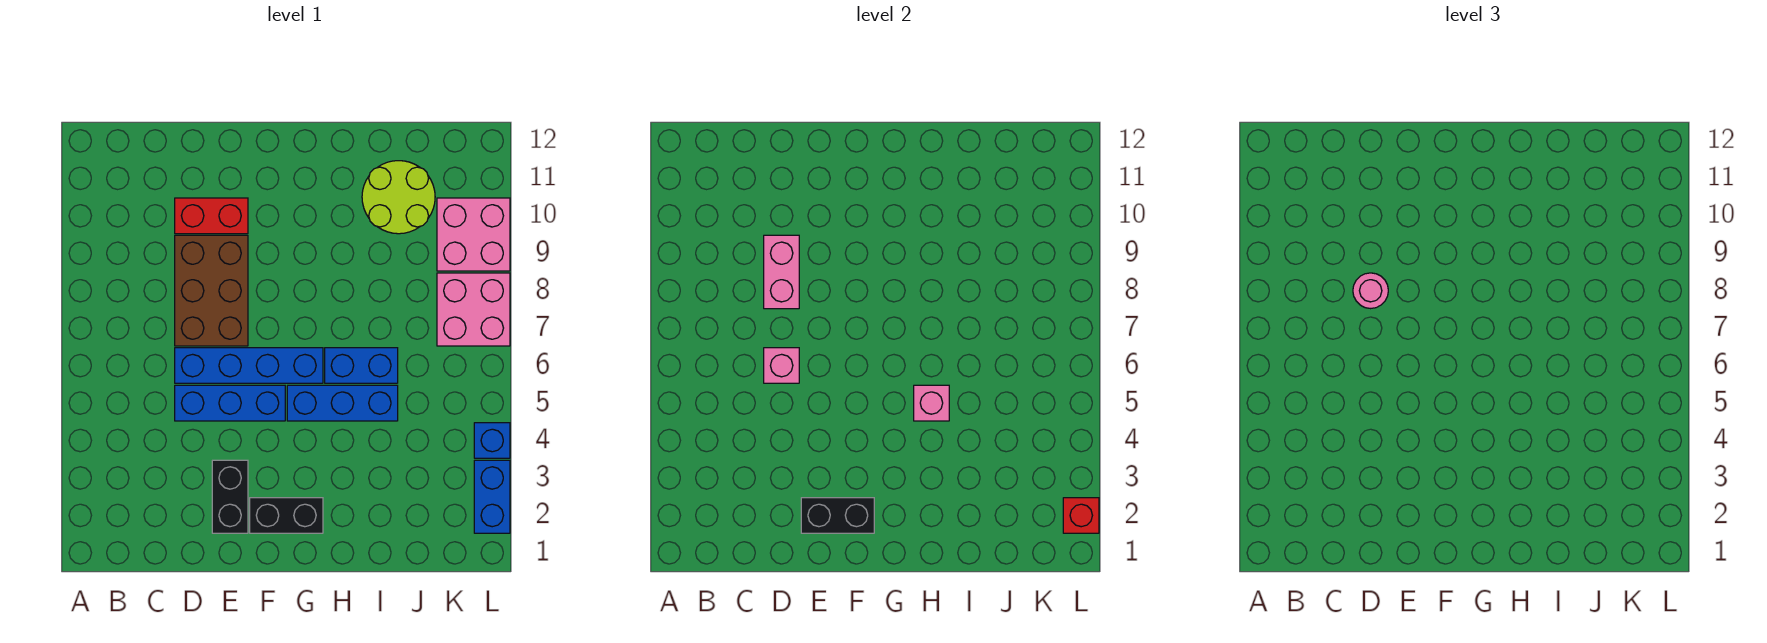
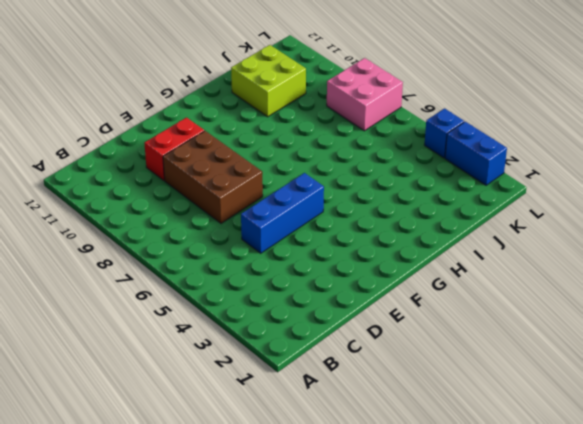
lime 2x2 brick [231,45,306,117] -> lime 2x2 round brick [362,161,435,234]
none -> blue 1x4 brick [175,348,323,383]
none -> black 1x2 brick [212,460,248,533]
none -> black 1x2 brick [250,498,323,533]

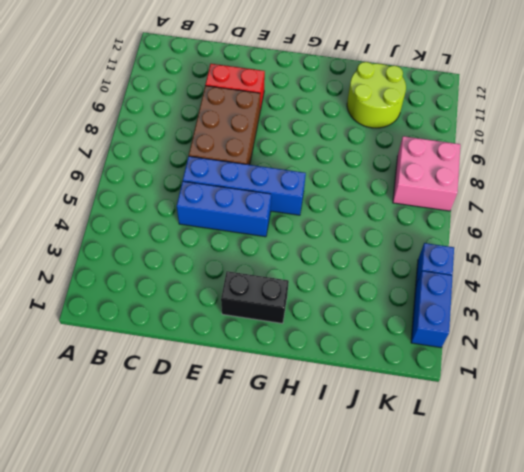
none -> black 1x2 brick [212,460,248,533]
none -> blue 1x3 brick [287,385,398,421]
none -> blue 1x2 brick [325,348,398,383]

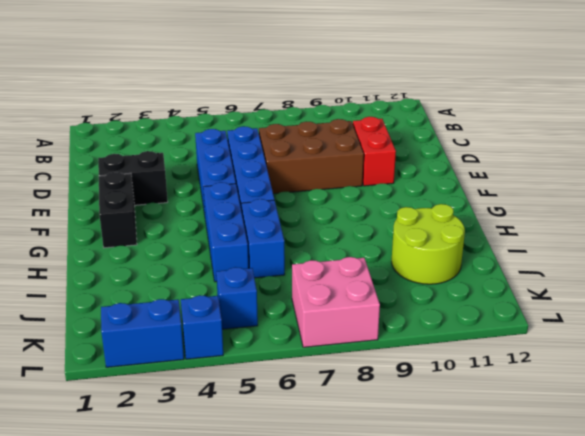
blue 1x1 brick [216,267,258,329] -> none
none -> pink 2x2 brick [437,198,510,271]
none -> pink 1x1 brick [764,348,799,383]
none -> pink 1x2 brick [764,235,799,309]

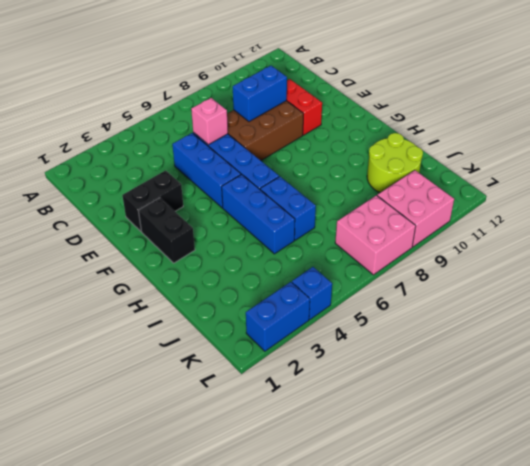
blue 1x2 brick [233,66,287,122] -> pink 1x2 brick [764,235,799,309]
none -> black 1x2 brick [801,498,874,533]
none -> pink 1x1 brick [914,385,949,421]
none -> red 1x1 brick [1063,498,1099,533]

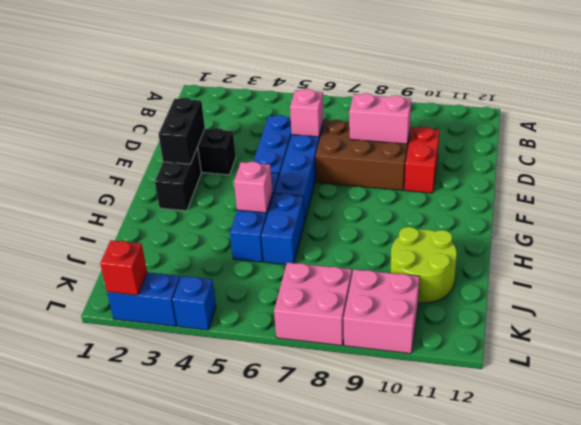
none -> pink 1x1 round brick [1353,273,1388,309]

